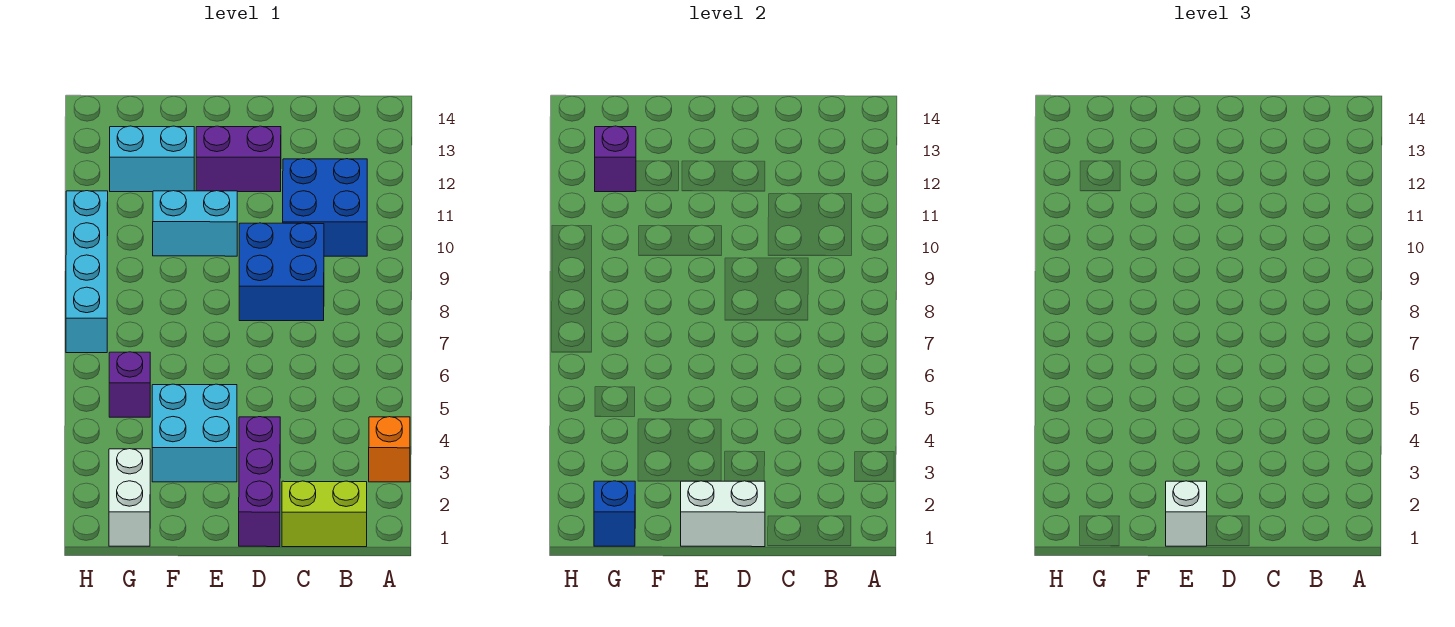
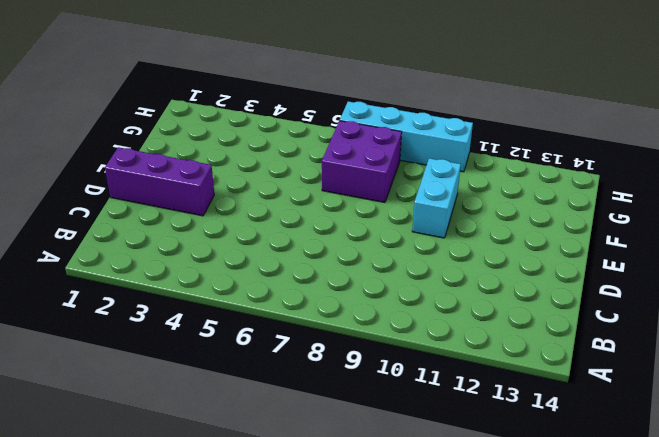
purple 2x2 brick [322,121,402,202] -> none
none -> orange 1x1 brick [369,417,410,482]
none -> lime 1x2 brick [282,481,367,547]
none -> blue 2x2 brick [283,159,367,256]

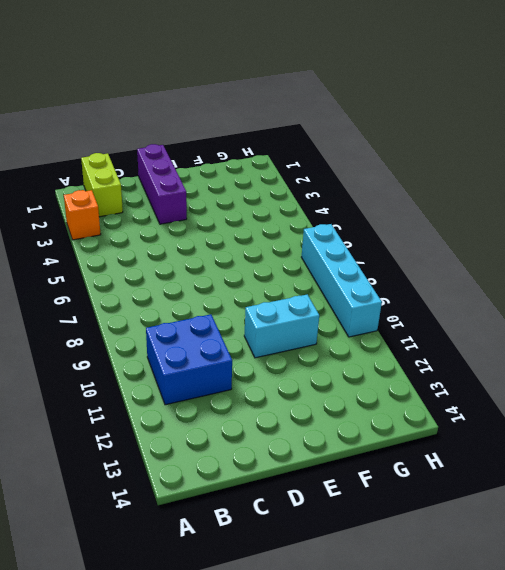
lime 1x2 brick [81,153,123,217] -> lime 1x2 brick turned to [282,481,367,547]
none -> blue 2x2 brick [239,223,324,321]
none -> purple 1x2 brick [196,126,281,192]
none -> cyan 2x2 brick [152,384,237,482]

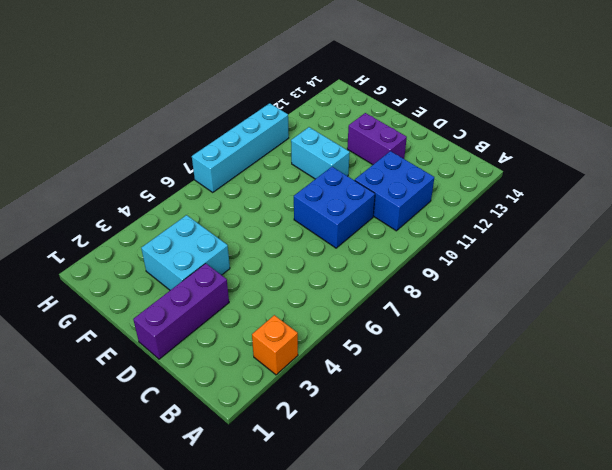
none -> lime 1x2 brick [282,481,367,547]
none -> cyan 1x2 brick [110,126,194,192]
none -> white 1x2 brick [109,449,150,546]

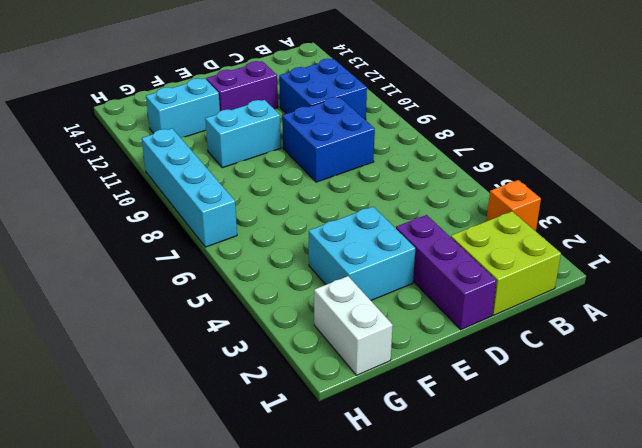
lime 2x2 brick [451,211,561,315] -> lime 1x2 brick [282,481,367,547]
none -> purple 1x1 brick [109,352,150,417]
none -> white 1x2 brick [681,481,765,547]
none -> blue 1x1 brick [594,481,635,546]

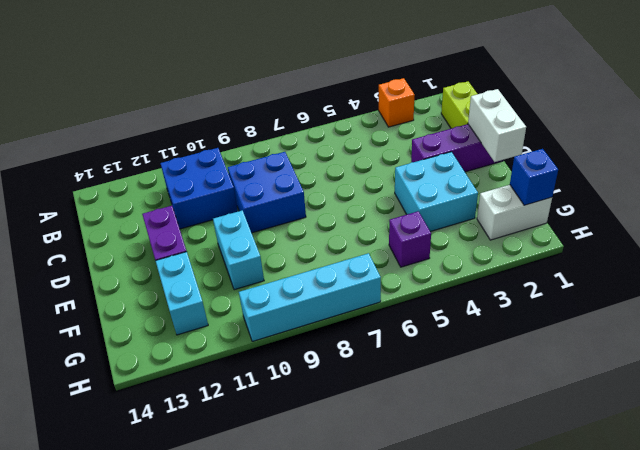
none -> purple 1x1 brick [595,126,636,192]
none -> white 1x1 brick [1166,481,1207,546]

